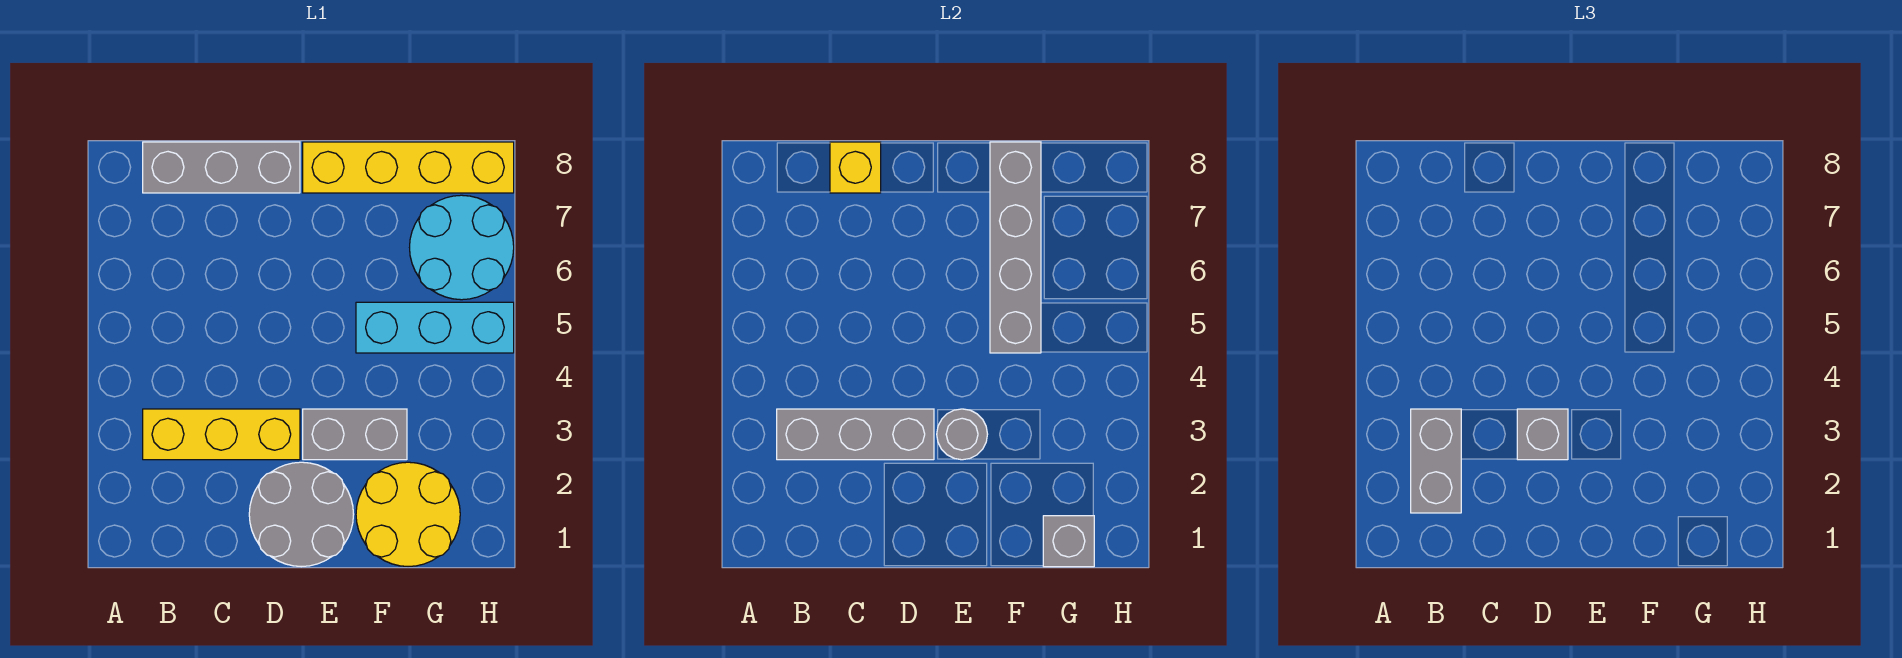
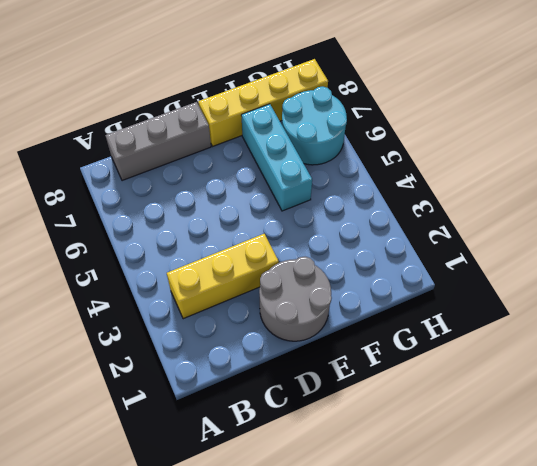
cyan 1x3 brick [241,104,312,211] -> cyan 1x3 brick turned to [356,302,514,353]
none -> grey 1x2 brick [303,409,407,460]
none -> yellow 2x2 round brick [356,462,460,567]
none -> grey 1x3 brick [777,409,934,460]

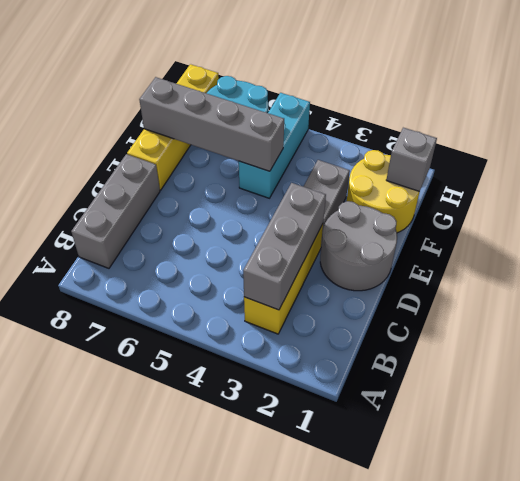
none -> yellow 1x1 brick [830,142,881,193]
none -> grey 1x1 round brick [937,409,988,460]
none -> grey 1x2 brick [1411,409,1461,513]

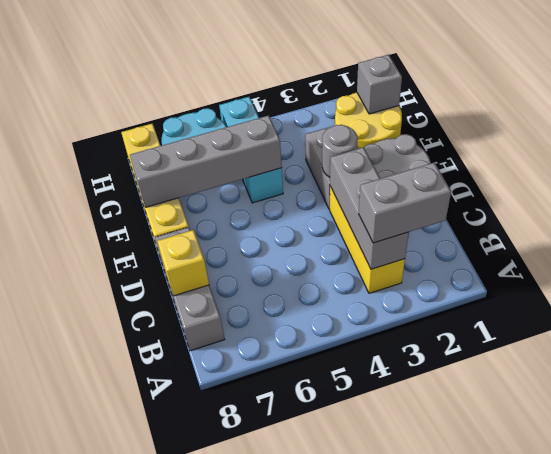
none -> grey 1x1 brick [1517,409,1568,460]

